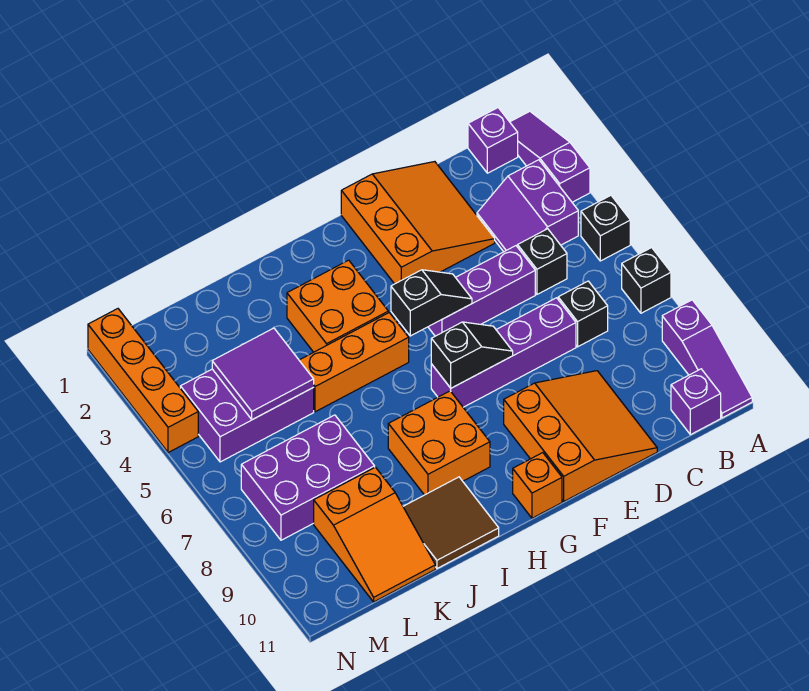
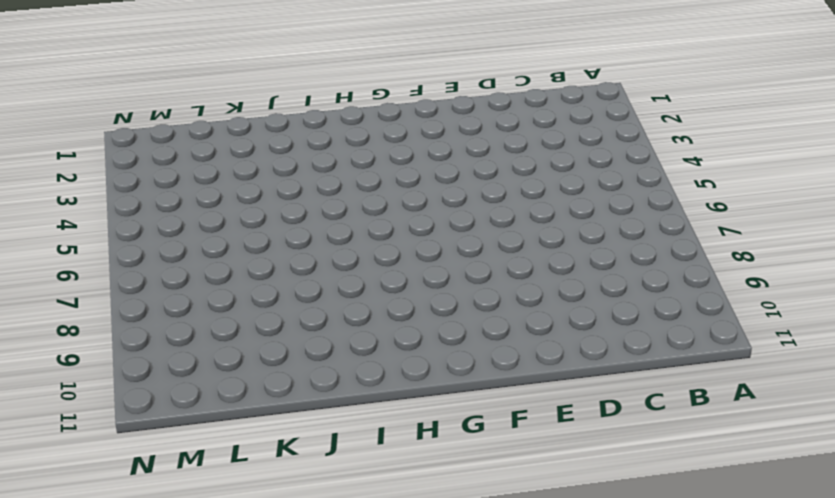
none -> purple 1x3 slope [510,111,590,202]
none -> black 1x1 brick [581,196,630,261]
none -> black 1x1 brick [622,248,671,313]

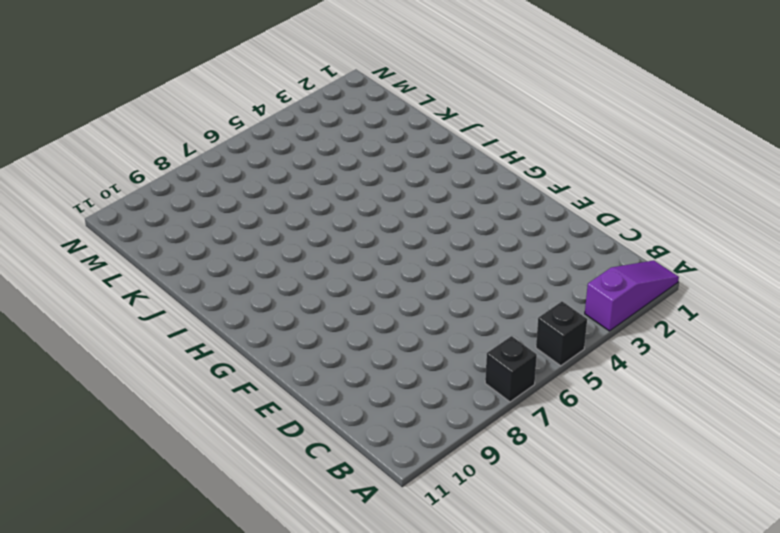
none -> purple 1x3 slope [662,300,752,418]
none -> purple 1x1 brick [468,108,518,173]
none -> purple 2x2 slope [477,160,578,252]

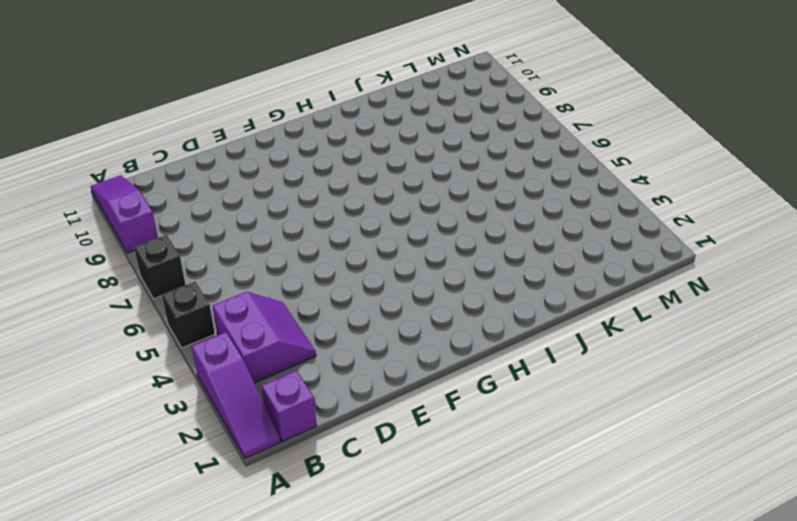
none -> purple 1x1 brick [671,369,721,435]
none -> black 1x1 brick [518,229,567,294]
none -> black 1x1 brick [558,281,608,347]

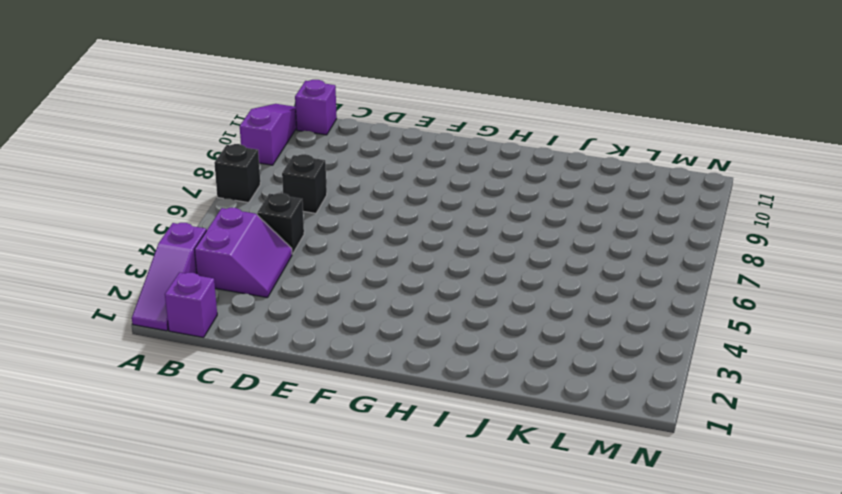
none -> black 1x1 brick [581,196,630,261]
none -> orange 3x3 slope [341,162,495,284]
none -> purple 1x3 brick [428,246,535,336]

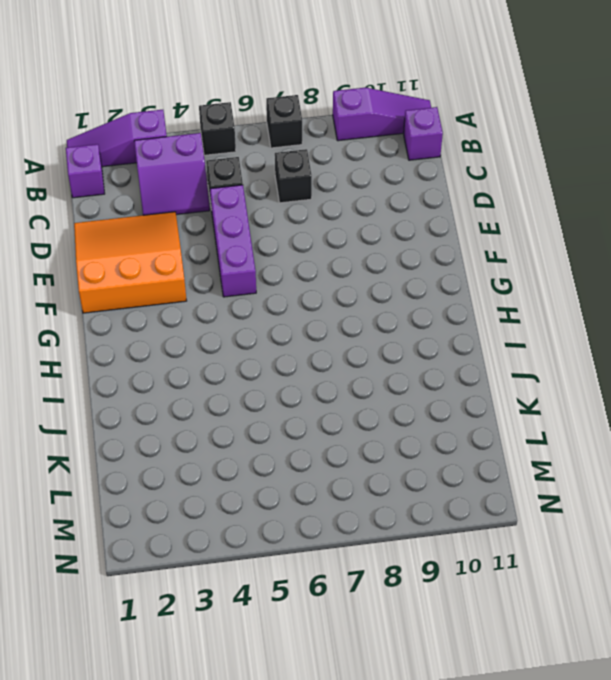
none -> purple 1x4 brick [431,298,576,407]
none -> orange 3x3 slope [504,371,657,501]
none -> orange 1x1 brick [513,453,562,518]

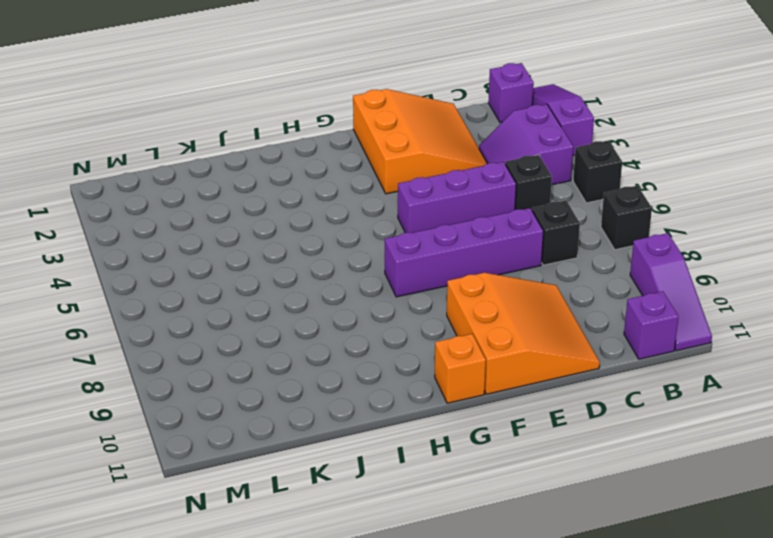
none -> orange 2x2 brick [287,260,388,352]
none -> orange 1x3 brick [299,313,409,412]
none -> orange 2x2 brick [388,391,490,495]

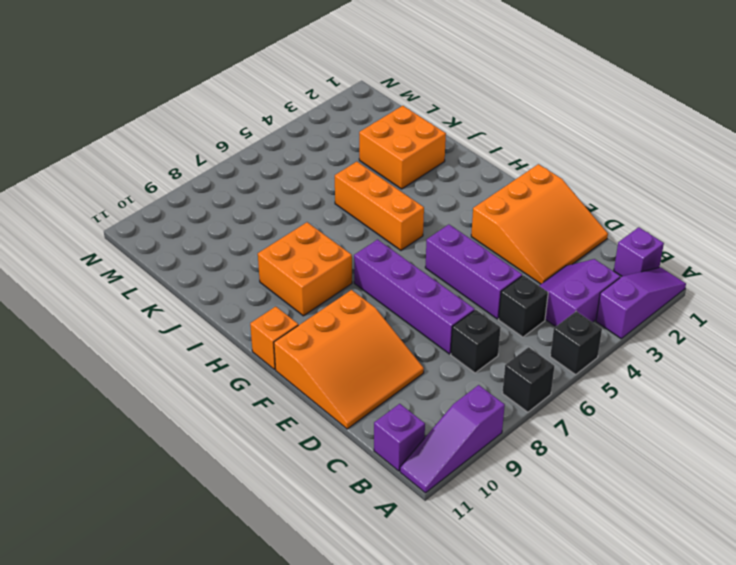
orange 2x2 brick [359,106,446,189] -> orange 2x2 brick moved to [287,260,388,352]
none -> brown 2x2 tile [403,477,499,568]
none -> purple 2x3 brick [180,369,314,462]
none -> purple 2x3 brick [241,415,375,540]

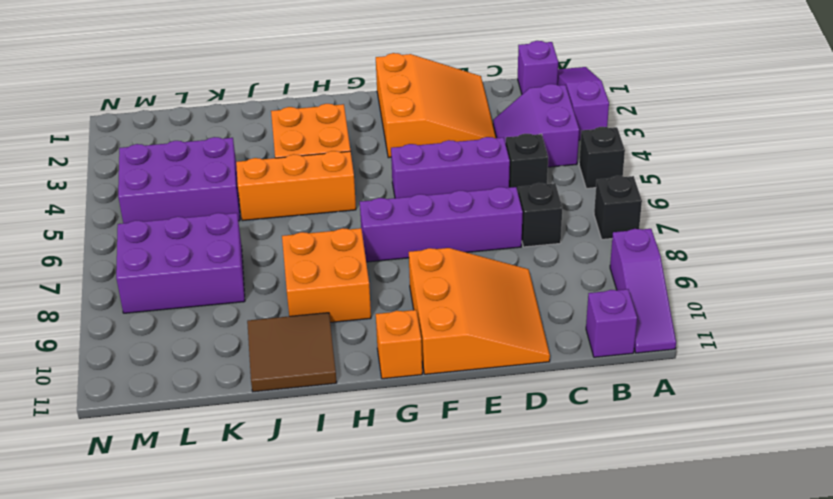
none -> orange 2x3 slope [314,467,435,602]
none -> orange 1x4 brick [88,309,198,453]
none -> black 1x2 slope [391,270,472,336]

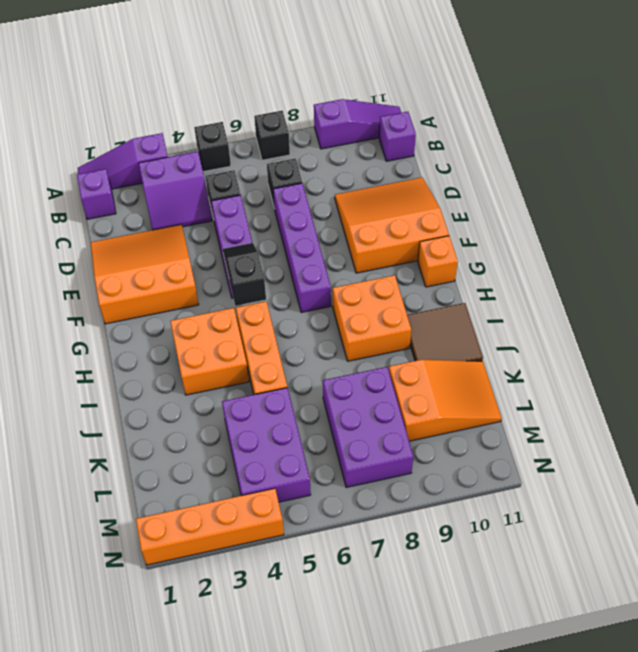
none -> black 1x2 slope [431,322,513,388]
none -> purple 2x2 tile [212,328,314,420]

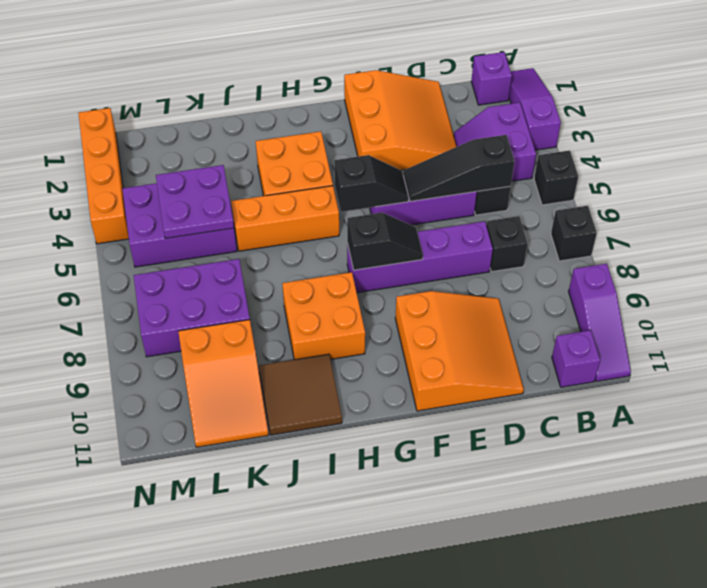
black 1x3 slope [403,135,515,201] -> none
purple 2x2 plate [156,165,234,238] -> purple 2x2 tile [212,328,314,420]
none -> orange 1x1 brick [513,453,562,518]

